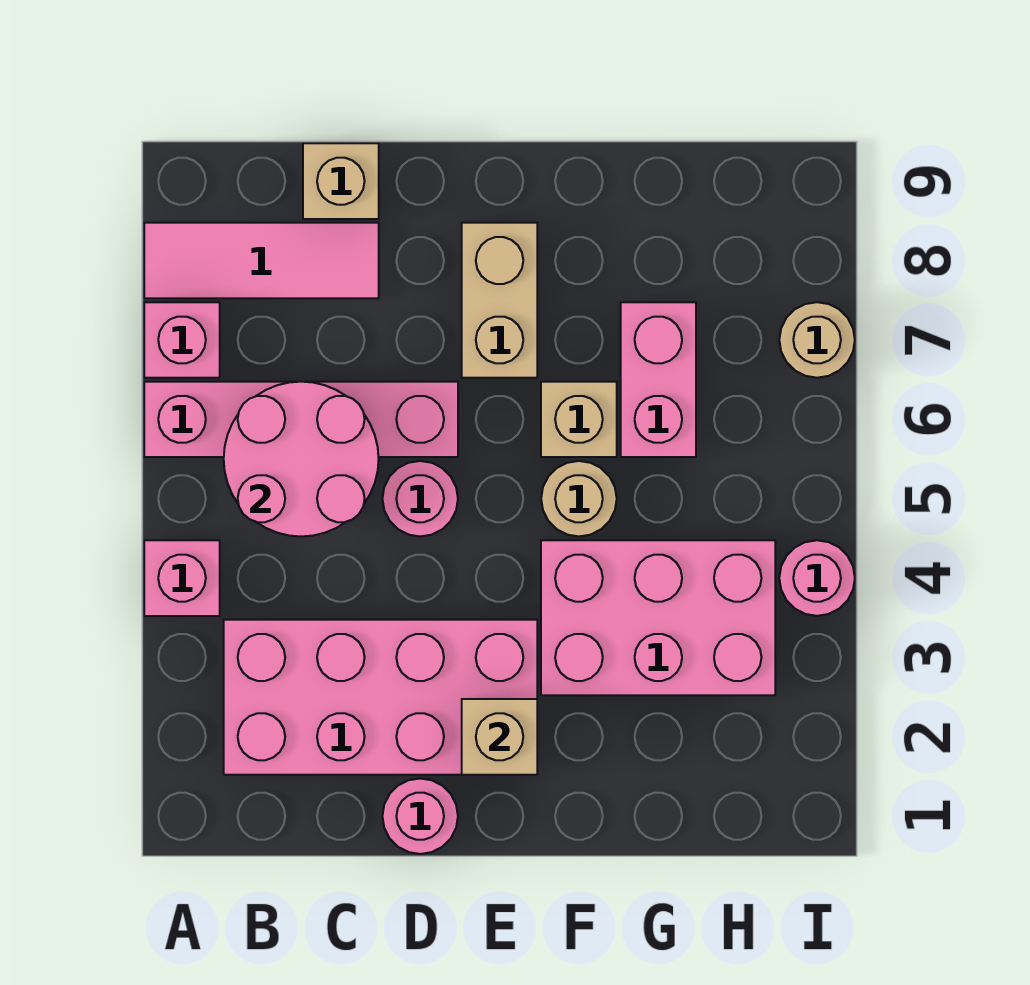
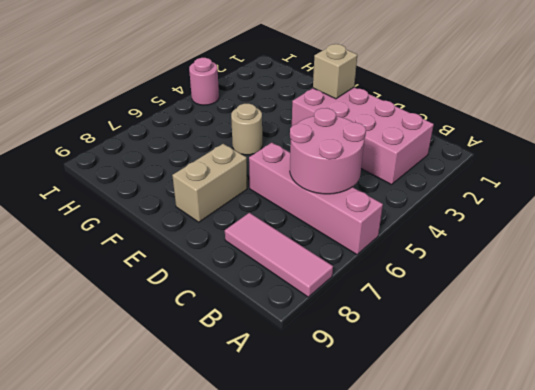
none -> pink 1x1 brick [144,540,220,616]
none -> pink 1x1 brick [144,302,220,378]
none -> tan 1x1 brick [303,143,379,219]

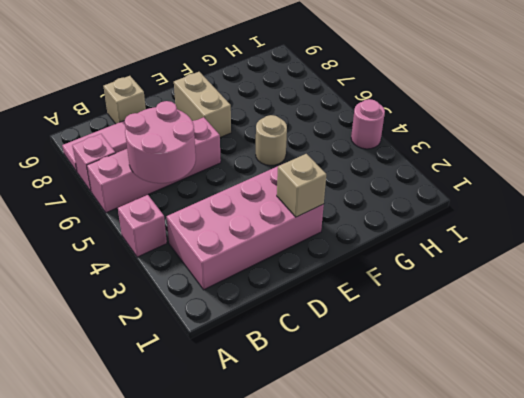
none -> pink 1x1 round brick [382,779,458,854]
none -> pink 1x1 round brick [382,461,458,536]
none -> pink 2x3 brick [541,540,775,695]

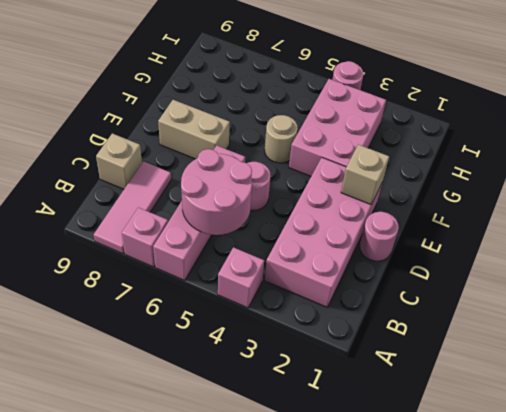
none -> tan 1x1 brick [541,382,617,457]
none -> pink 1x2 brick [621,302,696,457]
none -> tan 1x1 round brick [779,302,855,378]

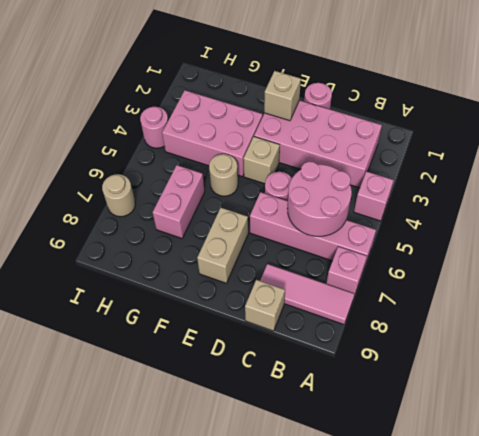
tan 1x1 brick [243,137,280,184] -> tan 1x1 brick moved to [541,382,617,457]

